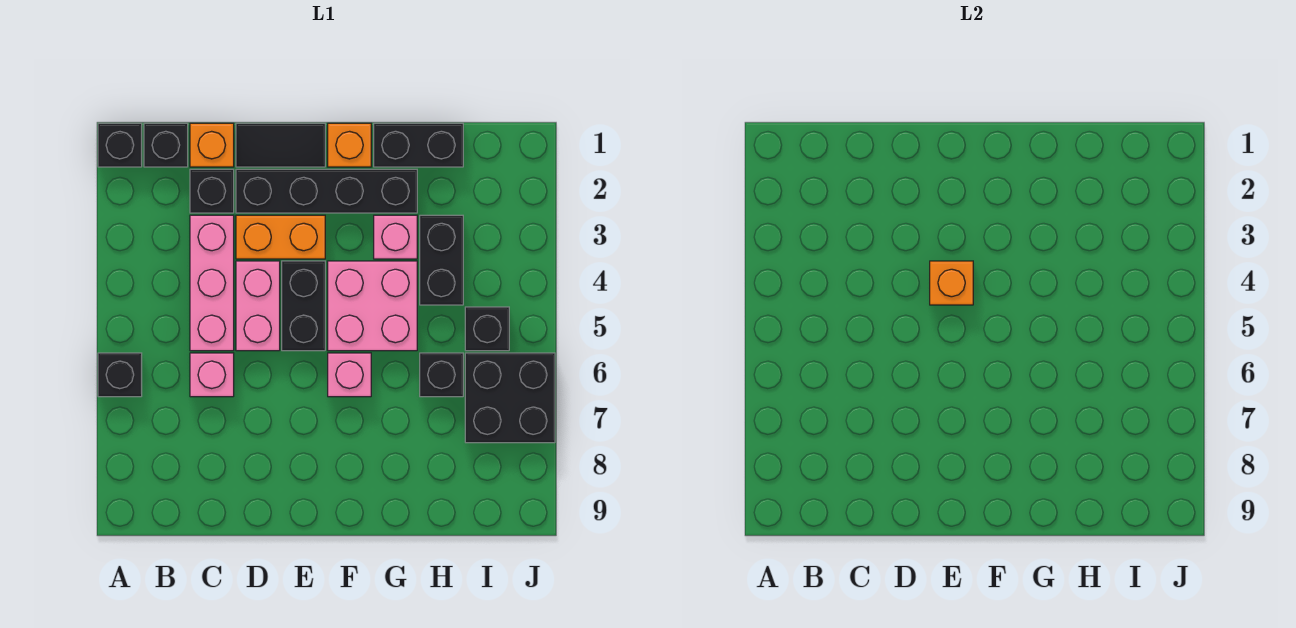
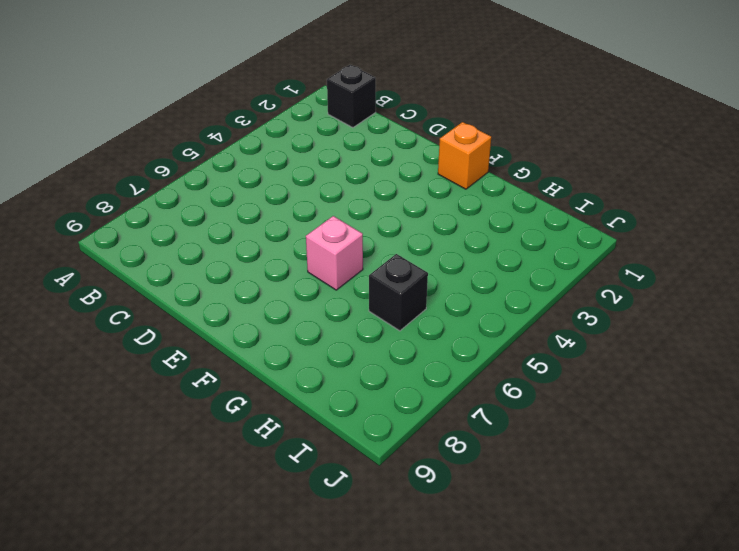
none -> black 1x1 brick [98,123,142,167]
none -> black 1x1 brick [98,353,142,397]
none -> orange 1x1 brick [190,123,234,167]

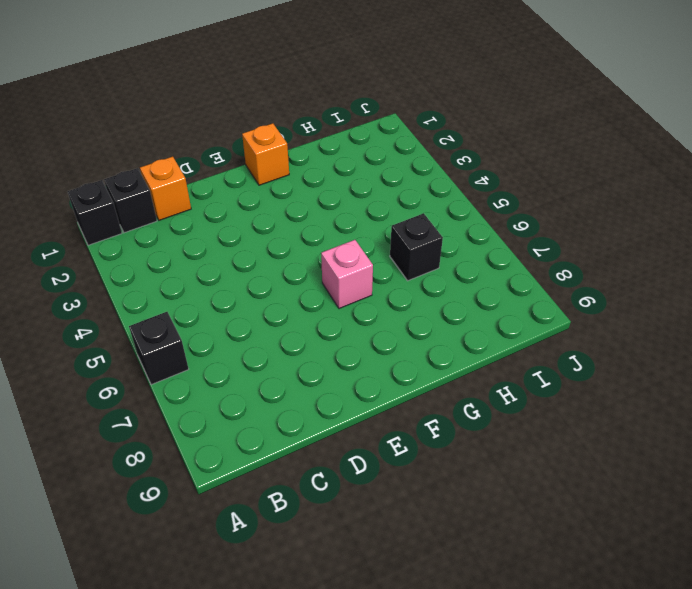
none -> black 1x1 brick [190,169,234,213]
none -> pink 1x3 brick [190,215,234,351]
none -> pink 1x1 brick [190,353,234,397]

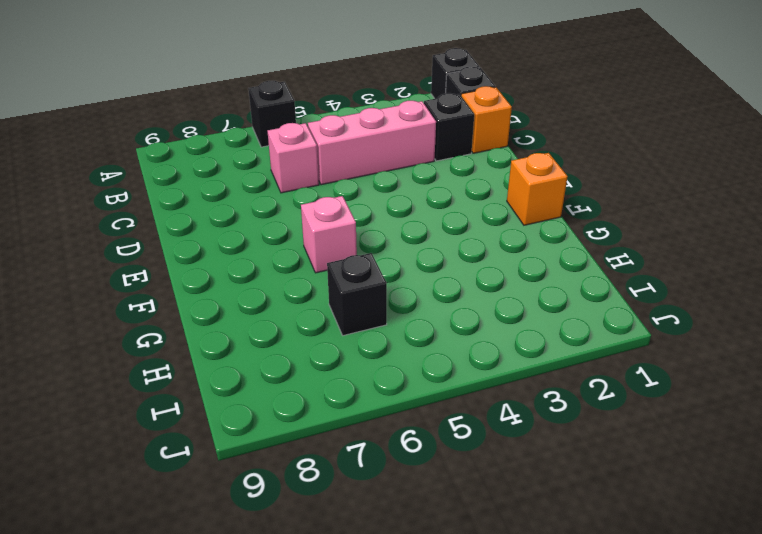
none -> black 1x2 tile [236,123,325,167]
none -> black 1x4 brick [236,169,417,213]
none -> orange 1x2 brick [236,215,325,259]

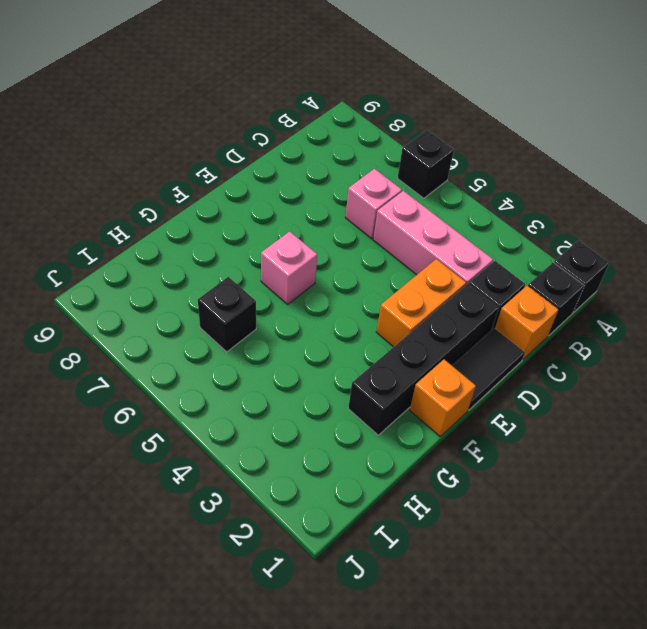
none -> pink 1x2 brick [236,261,280,351]
none -> black 1x2 brick [282,261,325,351]
none -> pink 2x2 brick [328,261,417,351]

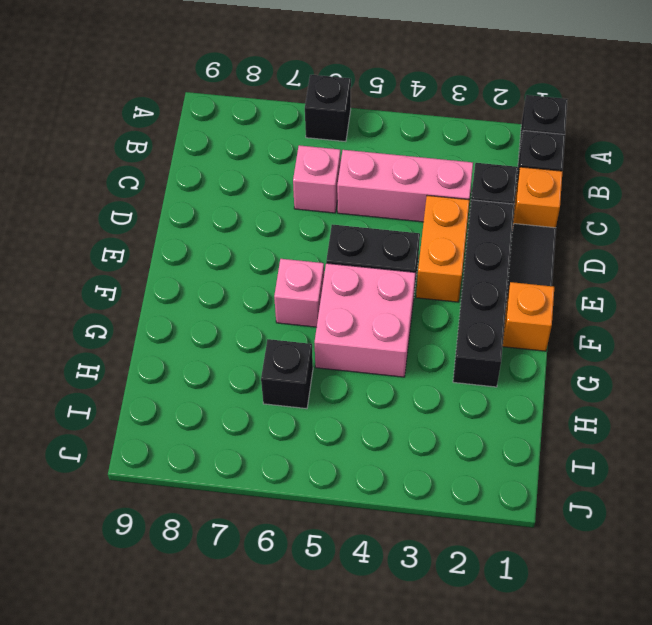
none -> pink 1x2 brick [236,261,280,351]
none -> black 1x2 brick [374,123,463,167]
none -> pink 1x1 brick [374,215,417,259]

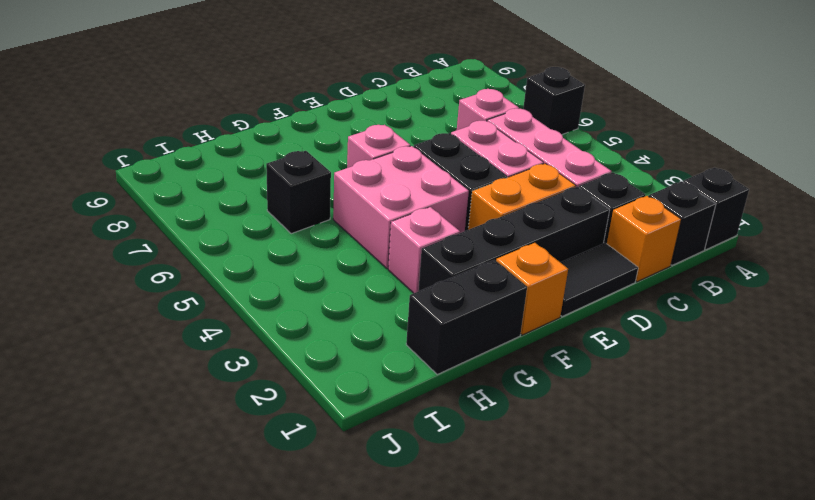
none -> black 1x2 brick [420,215,463,305]
none -> black 1x1 brick [465,307,509,351]
none -> black 2x2 brick [465,353,555,443]

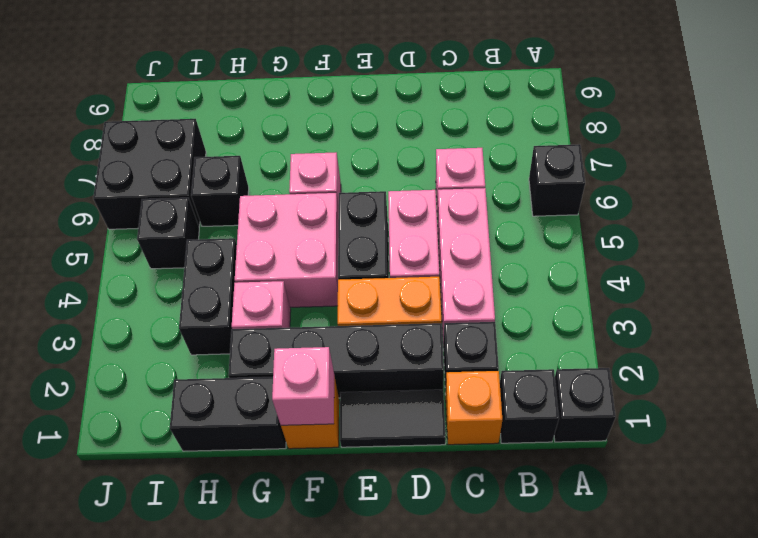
pink 1x1 brick [272,347,334,425] -> none
none -> orange 1x1 brick [930,261,973,305]

